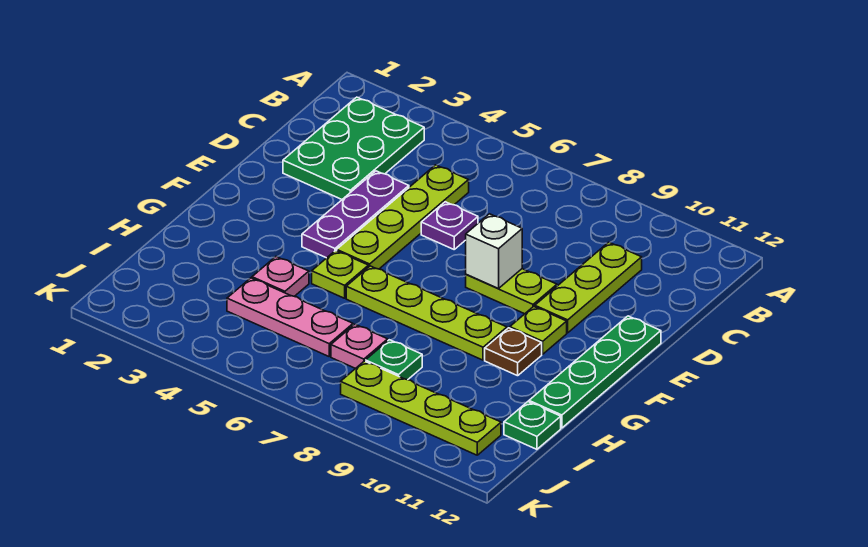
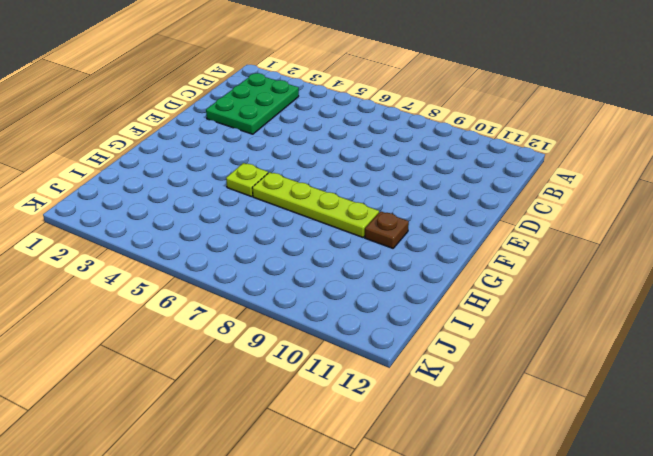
none -> lime 1x4 plate [337,165,469,269]
none -> lime 1x3 plate [535,242,642,333]
none -> purple 1x3 plate [302,171,409,258]

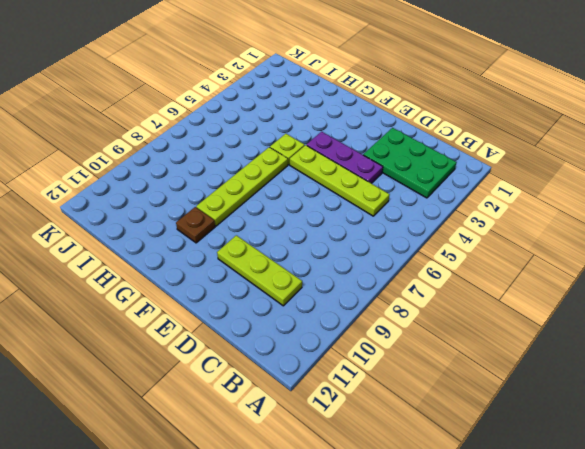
none -> purple 1x1 plate [421,202,478,249]
none -> lime 1x2 plate [466,269,557,314]
none -> green 1x4 plate [529,316,661,428]

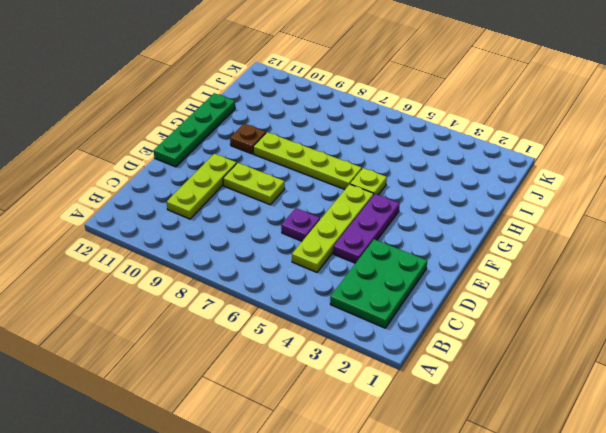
none -> lime 1x1 plate [510,306,567,354]
none -> pink 1x1 plate [252,257,309,296]
none -> pink 1x3 plate [227,278,353,356]

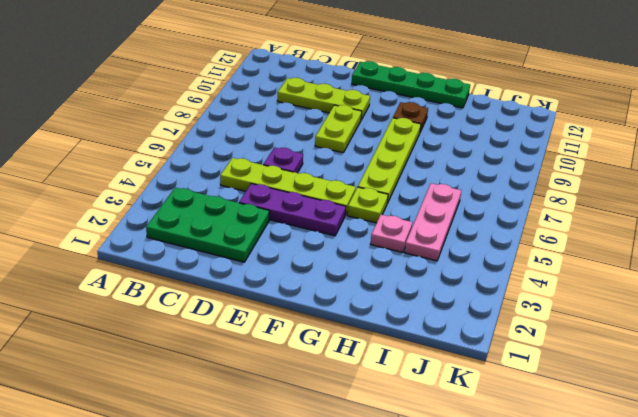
none -> lime 1x1 plate [510,306,567,354]
none -> pink 1x1 plate [331,324,388,369]
none -> green 1x1 plate [366,340,422,380]

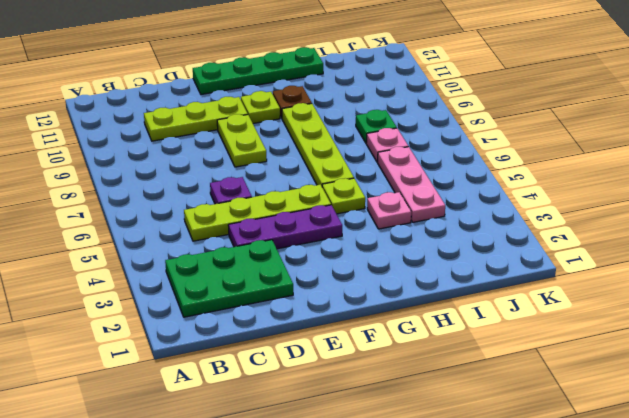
none -> green 1x1 plate [504,402,561,449]
none -> lime 1x4 plate [341,361,501,455]
none -> white 1x1 brick [466,214,522,289]

